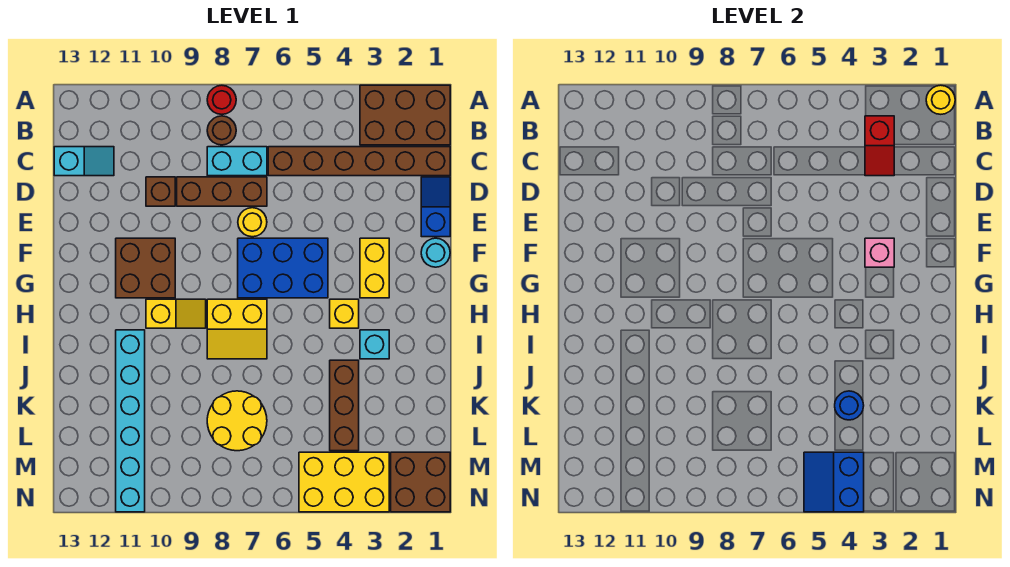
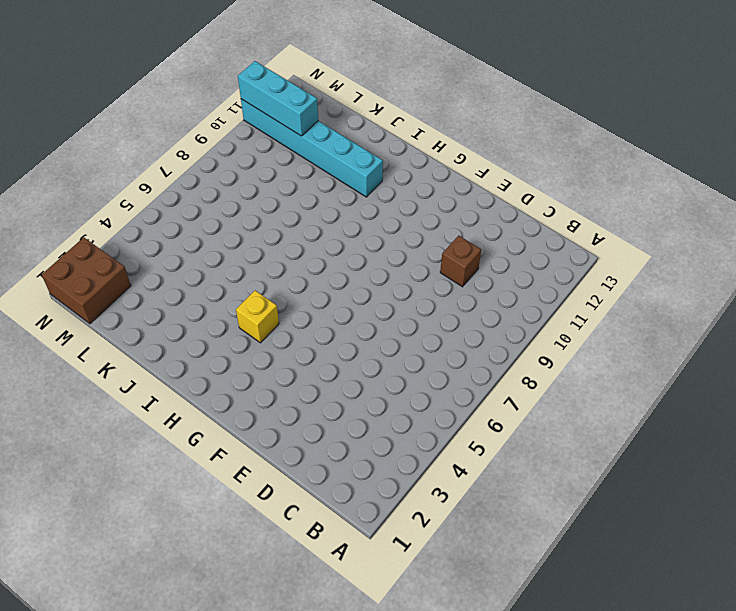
cyan 1x3 brick [238,61,318,136] -> none
none -> brown 2x3 brick [360,85,450,145]
none -> red 1x1 round brick [207,85,236,114]
none -> brown 1x1 round brick [207,116,236,145]

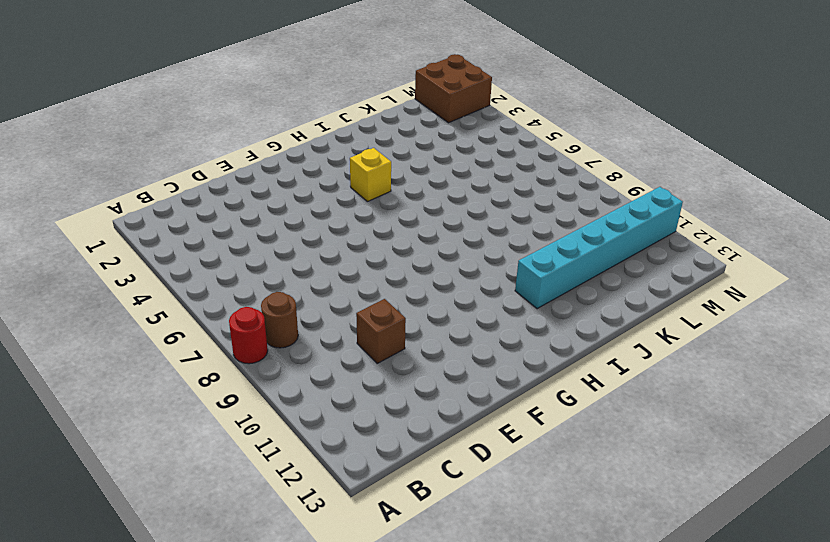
none -> brown 2x3 brick [360,85,450,145]
none -> brown 1x6 brick [268,147,450,176]
none -> cyan 1x2 brick [207,147,267,176]

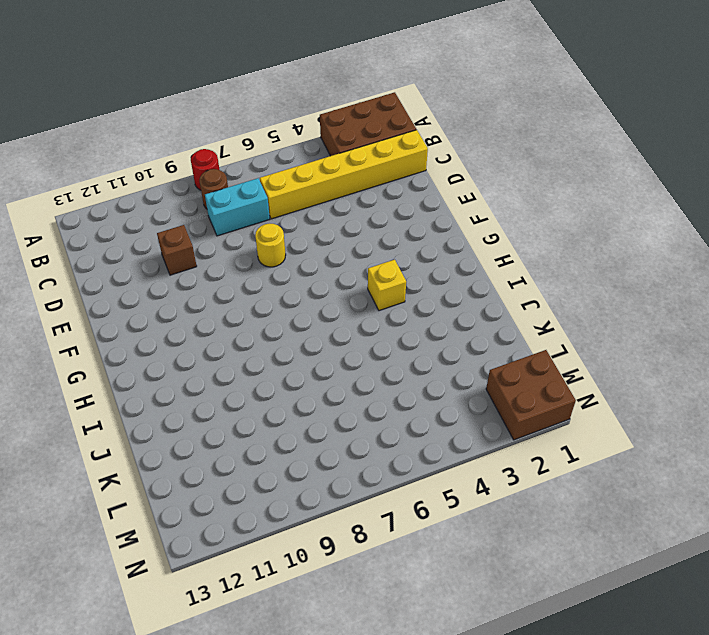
yellow 1x6 brick [260,130,428,219] -> brown 1x6 brick [268,147,450,176]
none -> cyan 1x2 slope [54,147,114,176]
none -> blue 1x2 slope [421,177,450,237]
none -> brown 1x3 brick [177,177,267,206]

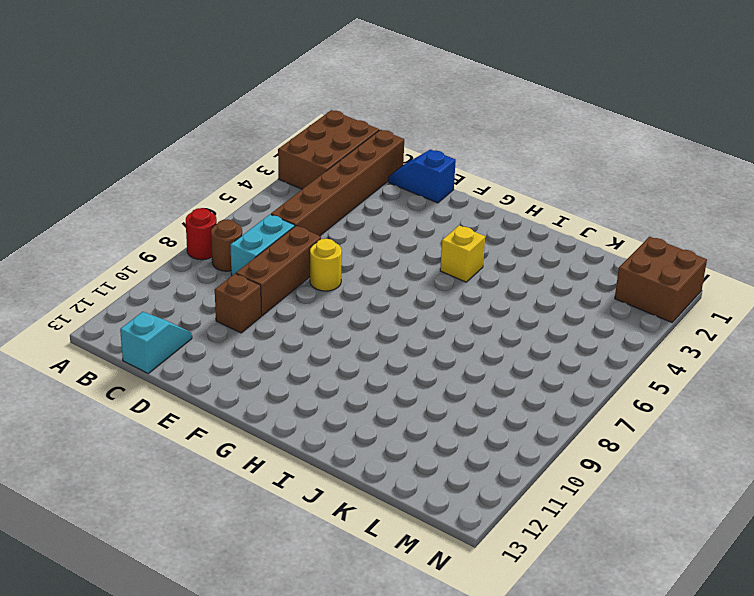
none -> cyan 1x1 round brick [421,238,450,267]
none -> yellow 1x2 brick [360,238,389,298]
none -> blue 2x3 brick [238,238,328,298]

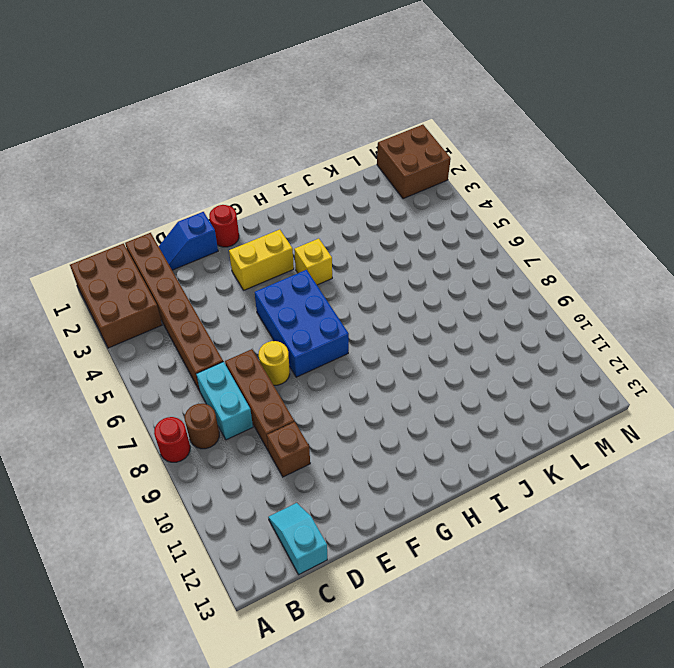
red 1x1 round brick [209,205,239,247] -> cyan 1x1 round brick [421,238,450,267]
none -> brown 2x2 brick [116,238,175,298]
none -> yellow 2x2 slope [207,299,267,359]
none -> yellow 1x2 slope [146,299,206,328]

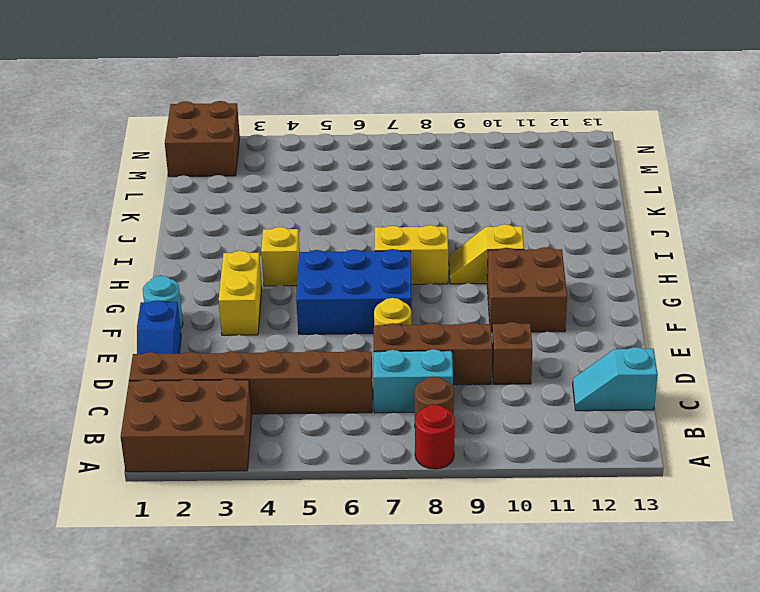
none -> cyan 1x1 brick [360,330,389,359]
none -> cyan 1x6 brick [116,330,145,512]
none -> brown 1x3 brick [330,360,359,451]

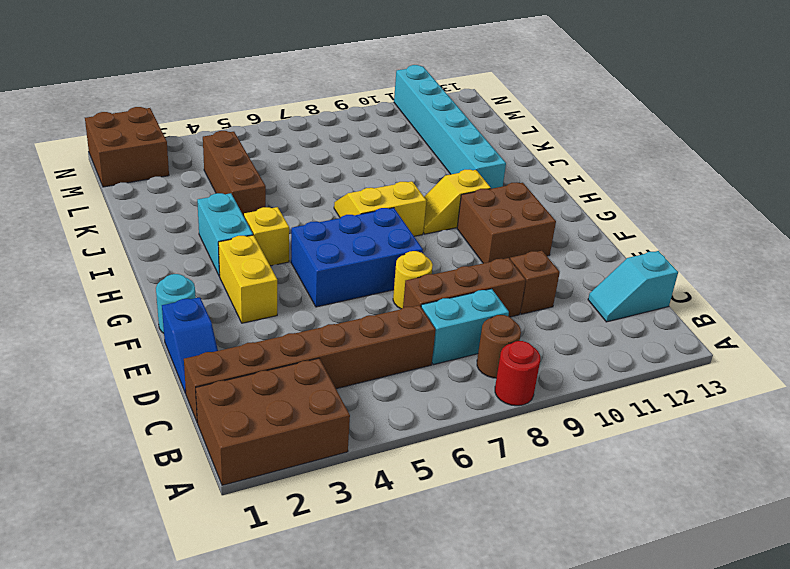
cyan 1x2 brick [197,193,253,276] -> cyan 1x1 brick [360,330,389,359]
none -> yellow 2x2 round brick [207,391,267,451]
none -> yellow 2x3 brick [299,452,389,512]
none -> yellow 1x1 round brick [926,85,955,114]

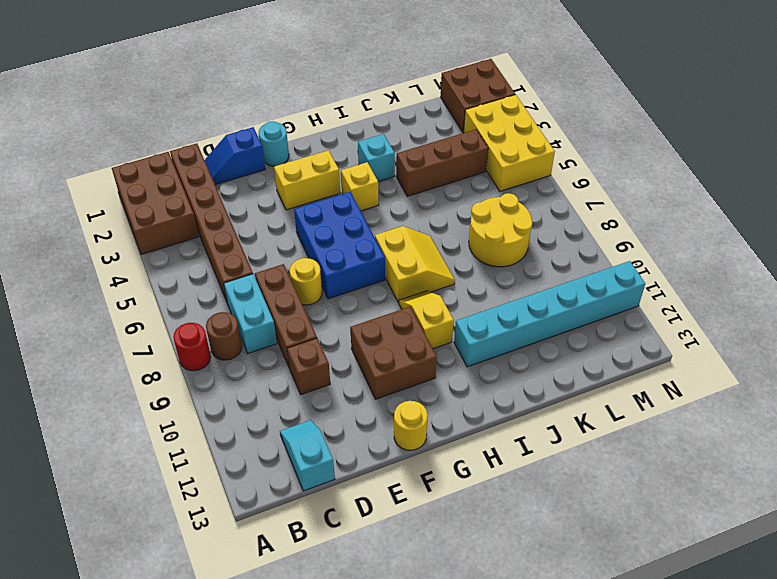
yellow 1x1 round brick [394,401,428,450] -> yellow 1x1 round brick moved to [926,85,955,114]
none -> red 1x2 slope [865,116,894,176]
none -> pink 1x1 brick [865,238,894,267]
none -> blue 1x1 round brick [835,391,864,420]

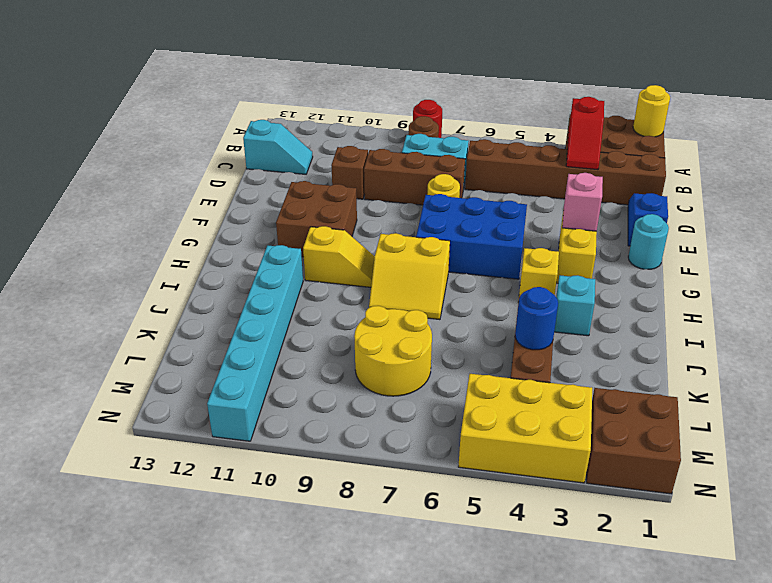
none -> blue 2x2 slope [804,452,864,512]

